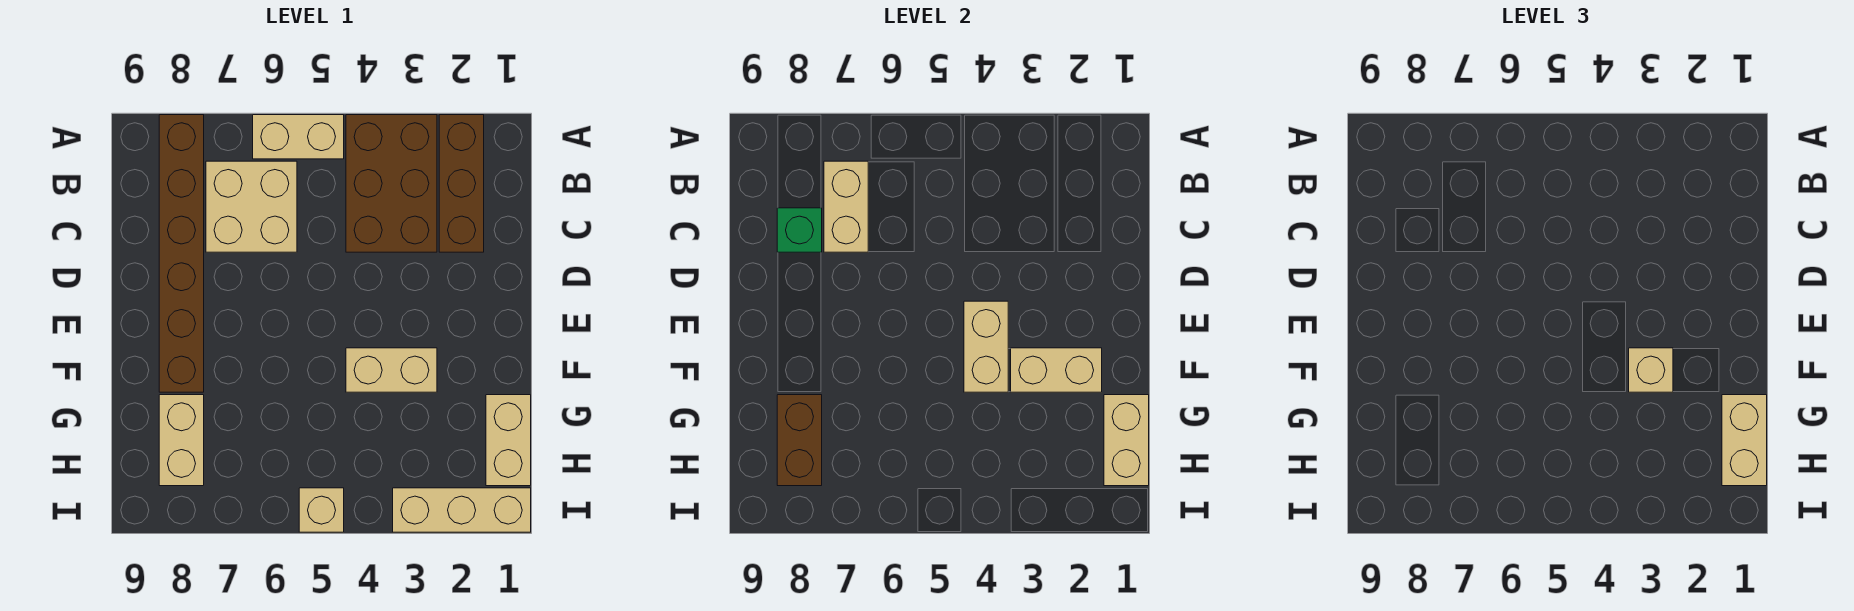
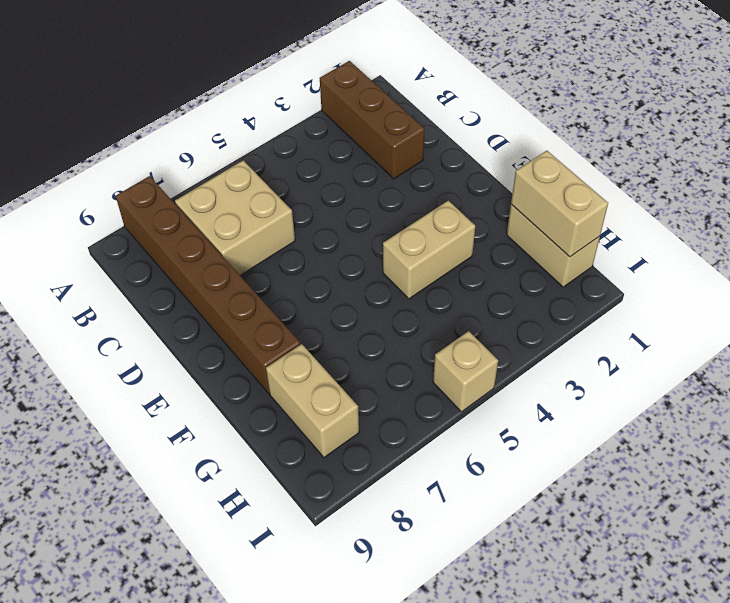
none -> brown 2x3 brick [346,115,437,252]
none -> tan 1x2 brick [253,115,344,159]
none -> tan 1x3 brick [393,488,531,532]

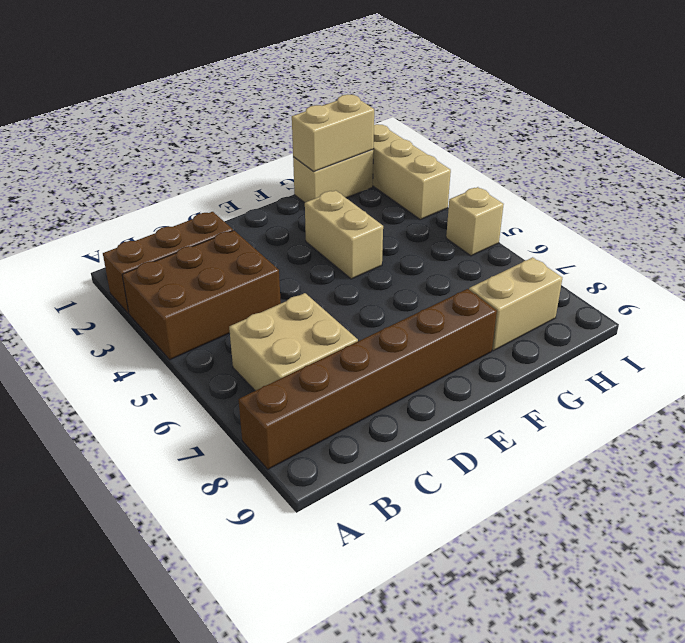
none -> tan 1x2 brick [253,115,344,159]
none -> tan 1x2 brick [824,161,868,252]
none -> green 1x1 brick [777,208,822,252]

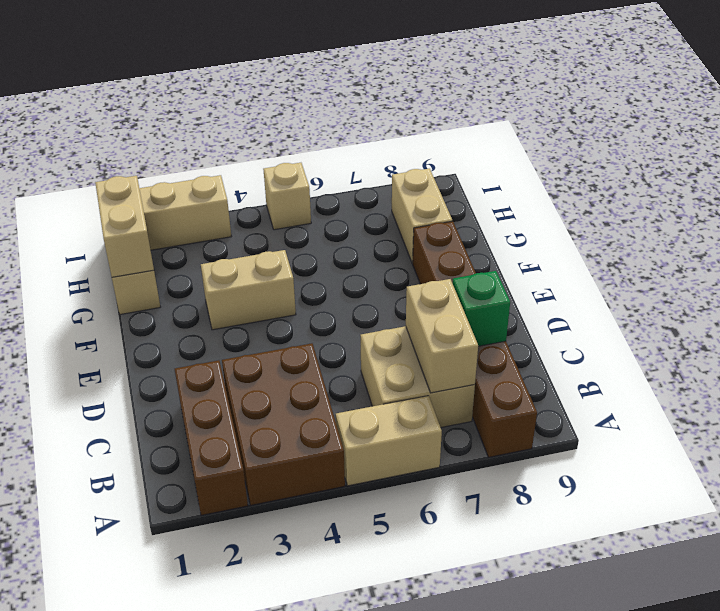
none -> tan 1x2 brick [964,301,1008,392]
none -> tan 1x2 brick [1011,348,1102,392]
none -> brown 1x2 brick [777,395,822,486]

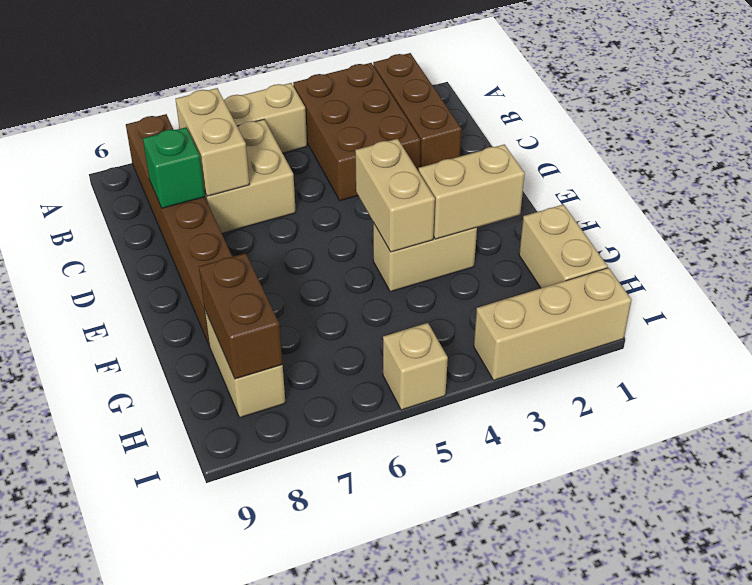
none -> tan 1x2 brick [1104,395,1149,486]
none -> tan 1x1 brick [1629,348,1673,392]
none -> tan 1x2 brick [1722,395,1767,486]

